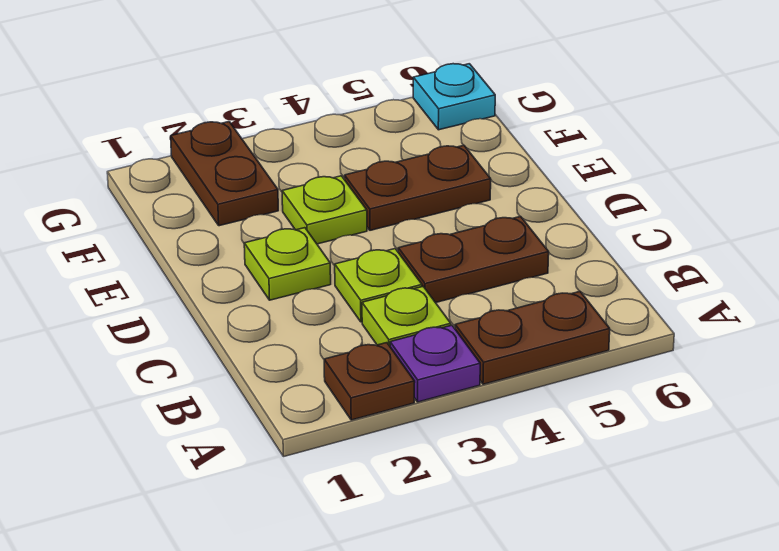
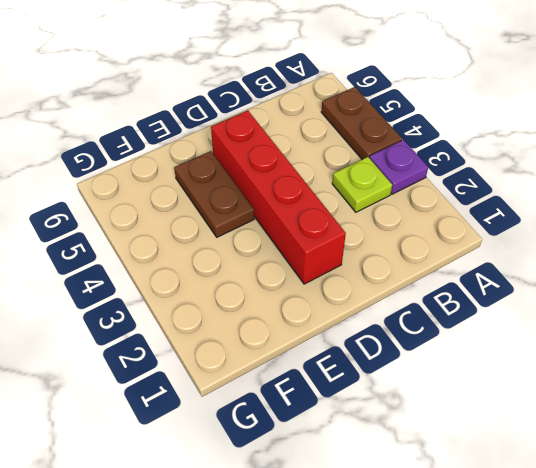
red 1x4 brick [211,111,346,284] -> lime 1x1 plate [244,228,331,300]
none -> brown 1x1 plate [324,343,415,420]
none -> lime 1x1 plate [335,249,422,322]

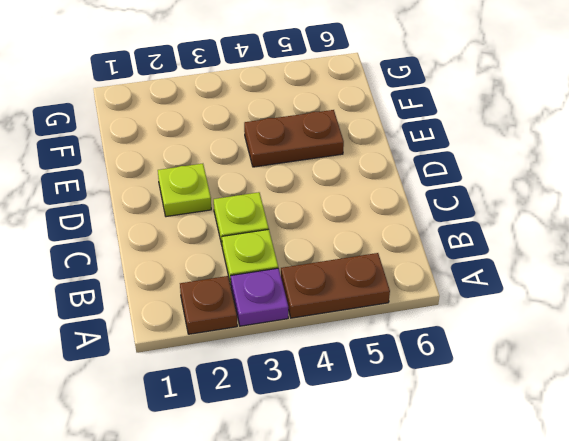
none -> brown 1x2 plate [398,217,549,303]
none -> lime 1x1 plate [282,176,367,244]

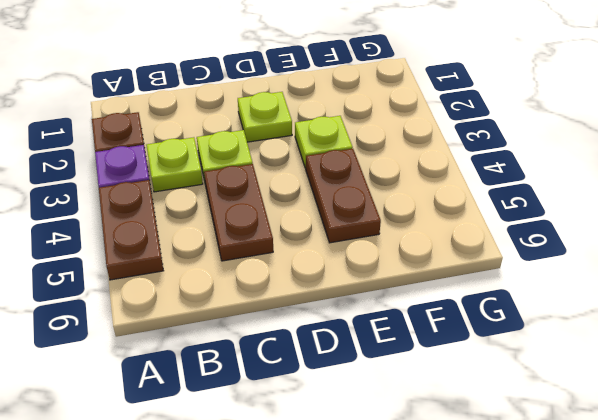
none -> brown 1x2 plate [171,122,278,226]
none -> cyan 1x1 plate [413,64,495,130]

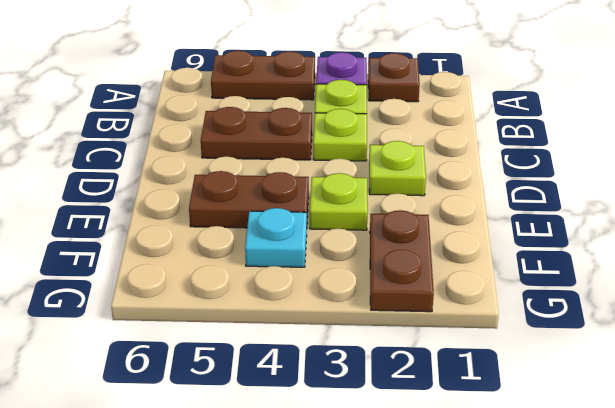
cyan 1x1 plate [245,208,307,267] -> cyan 1x1 plate moved to [413,64,495,130]

